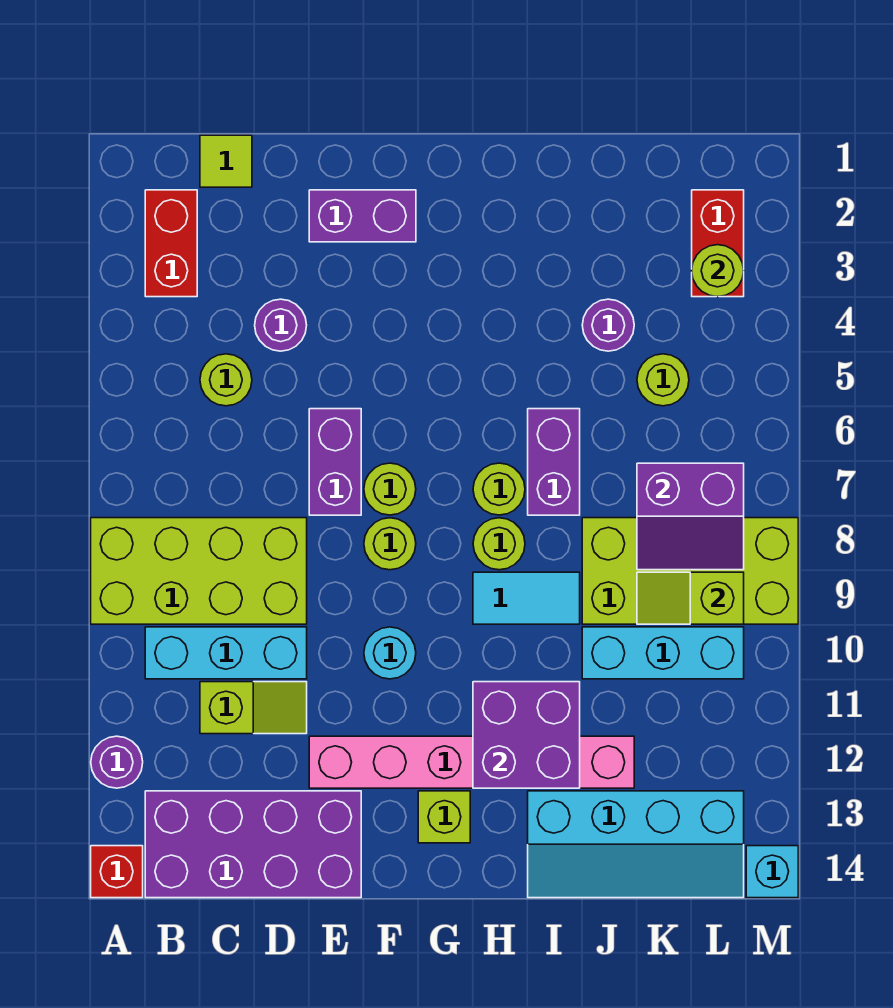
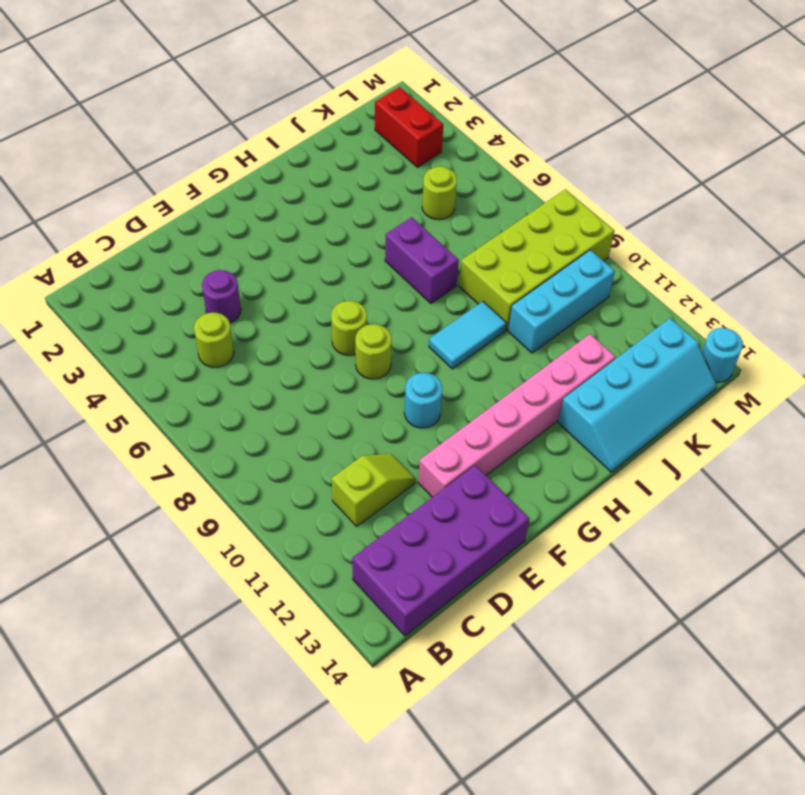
cyan 1x1 round brick [702,328,743,382] -> cyan 1x1 brick [746,846,798,898]
none -> lime 2x4 brick [91,518,307,624]
none -> purple 1x1 round brick [91,736,143,788]
none -> red 1x1 brick [91,846,143,898]
none -> red 1x2 brick [145,190,197,297]

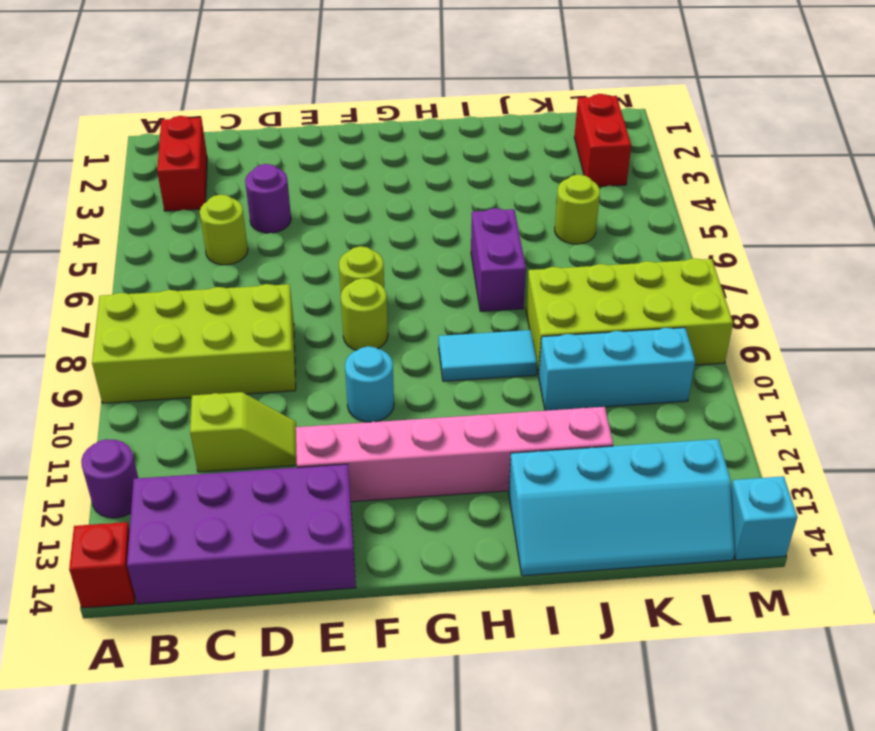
none -> cyan 1x3 brick [145,627,307,679]
none -> lime 1x1 tile [200,135,252,187]
none -> purple 1x2 brick [309,190,416,242]
none -> purple 1x2 brick [309,409,361,515]

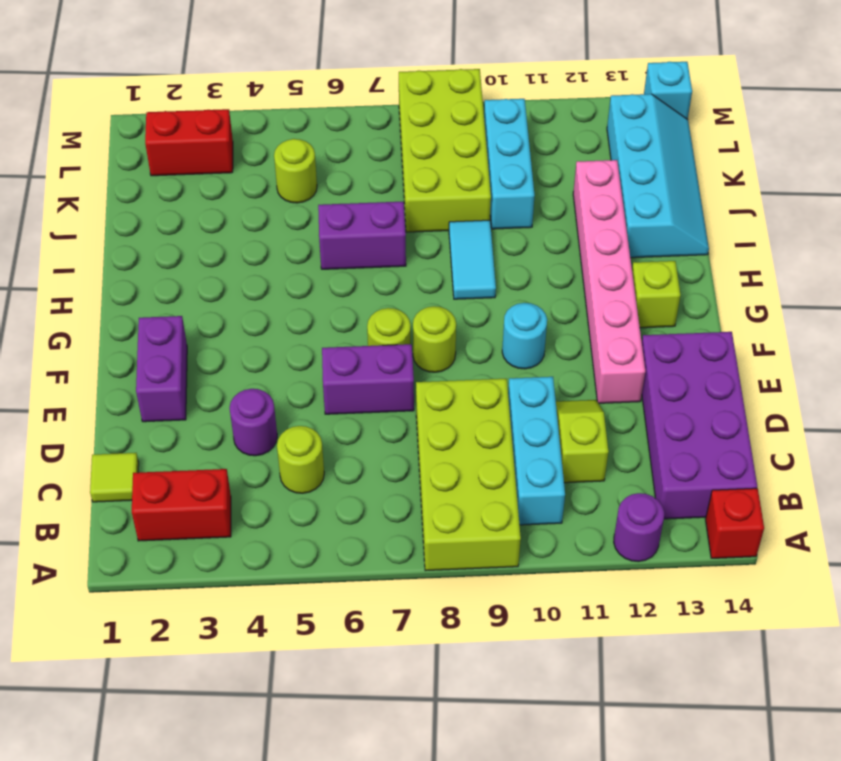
none -> lime 1x1 round brick [473,463,525,515]
none -> lime 1x1 round brick [473,518,525,570]
none -> purple 1x1 round brick [582,299,634,351]
none -> purple 2x2 brick [473,682,580,788]

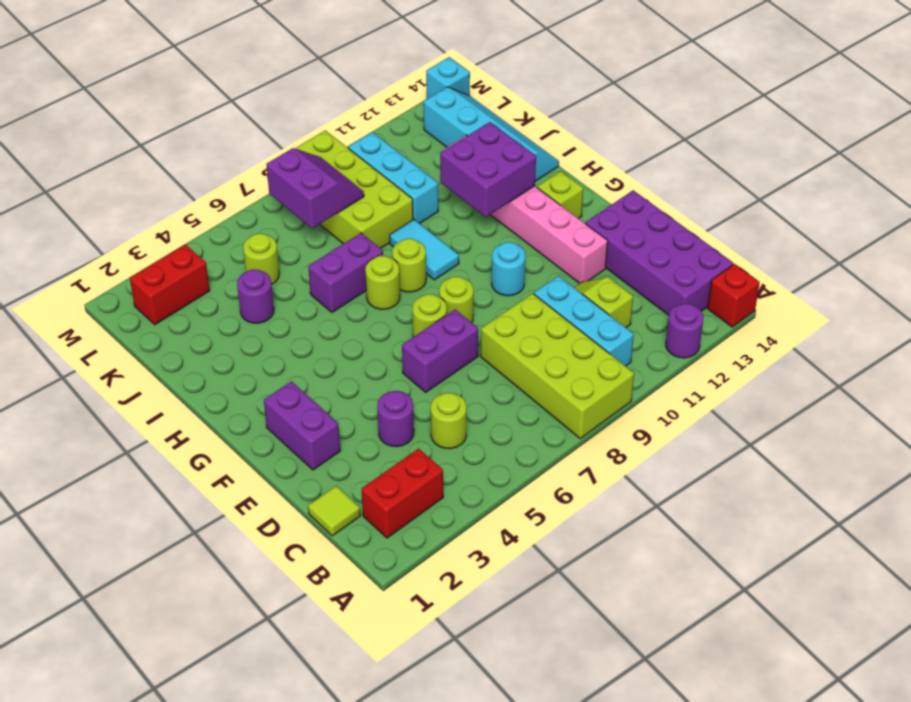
none -> lime 1x2 slope [637,572,744,624]
none -> lime 1x1 round brick [692,245,744,297]

